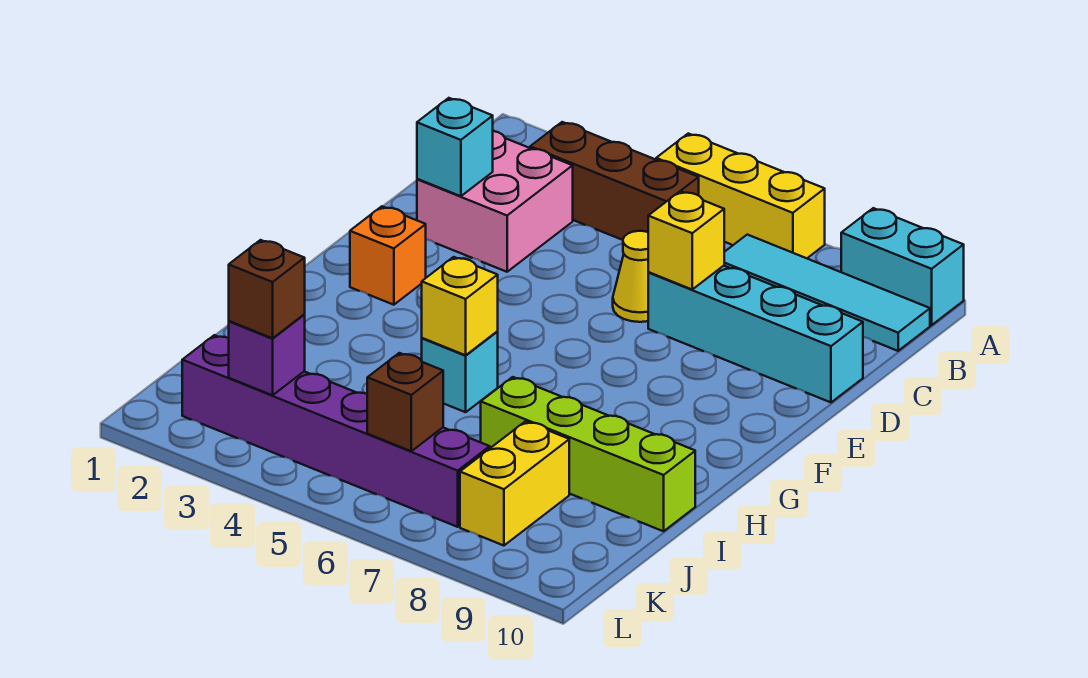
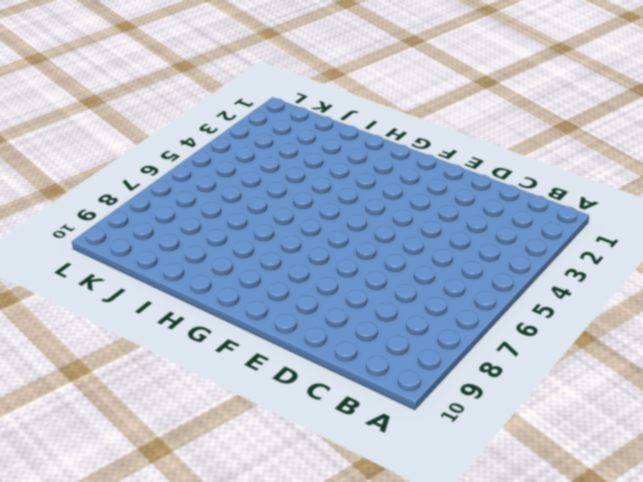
none -> yellow 1x3 brick [656,134,825,258]
none -> cyan 1x2 brick [841,208,964,325]
none -> brown 1x3 brick [530,122,699,240]

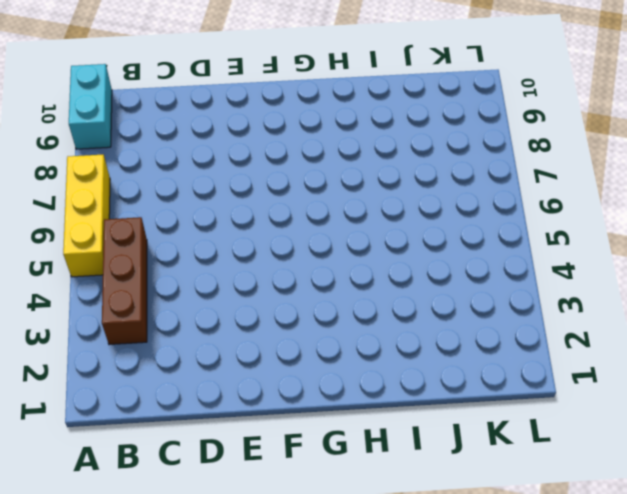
none -> cyan 1x4 tile [724,235,930,351]
none -> pink 2x2 brick [417,131,573,272]
none -> yellow 1x1 cone [613,231,649,322]

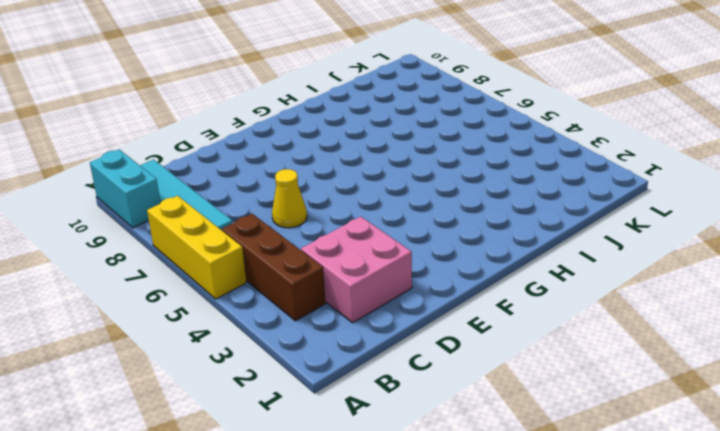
none -> cyan 1x4 brick [648,266,863,402]
none -> orange 1x1 brick [350,206,426,305]
none -> cyan 1x1 brick [422,332,498,412]

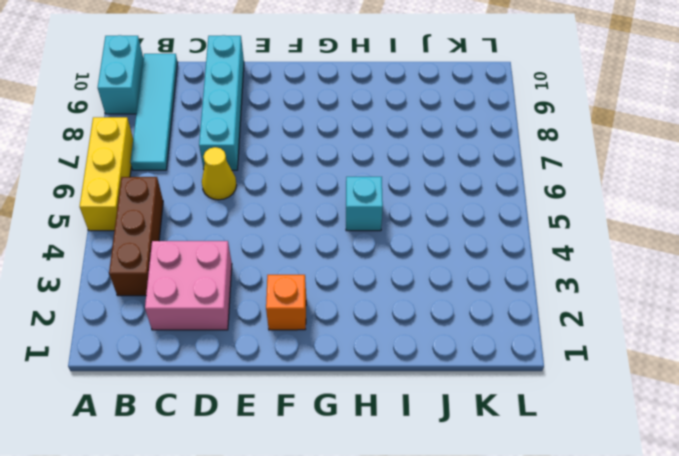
none -> lime 1x4 brick [481,377,695,531]
none -> yellow 1x2 brick [460,421,569,546]
none -> purple 1x6 brick [182,335,490,527]

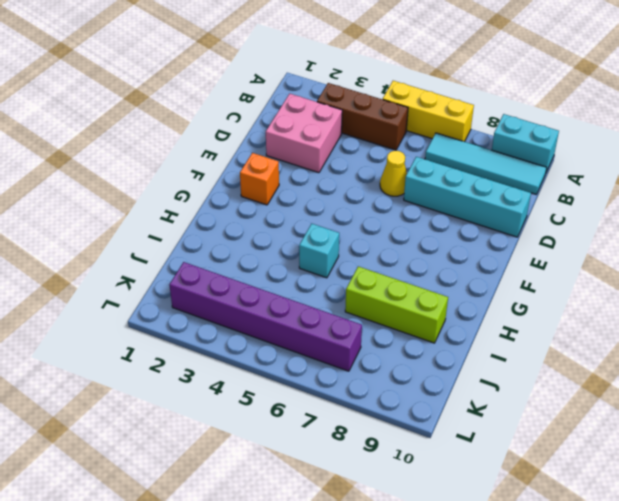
lime 1x3 brick [345,266,448,343] -> lime 1x4 brick [481,377,695,531]
none -> yellow 1x2 brick [460,421,569,546]
none -> cyan 1x1 brick [417,98,493,196]
none -> yellow 1x1 brick [648,191,724,289]

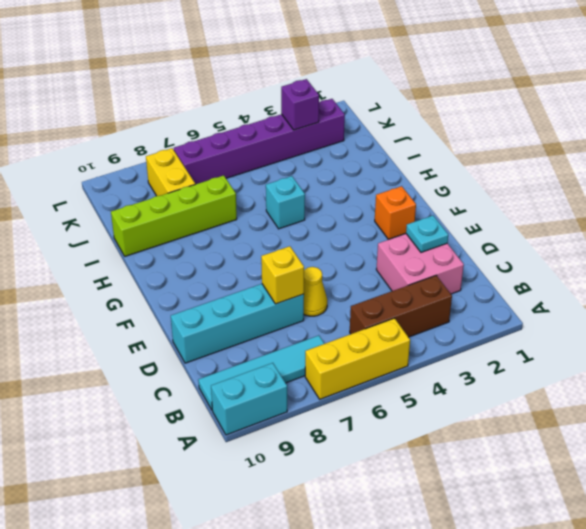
cyan 1x1 plate [406,216,448,252] -> cyan 1x1 brick [417,98,493,196]
none -> yellow 1x1 brick [422,257,498,355]
none -> brown 1x1 brick [367,353,443,451]
none -> brown 1x1 brick [229,240,305,338]

